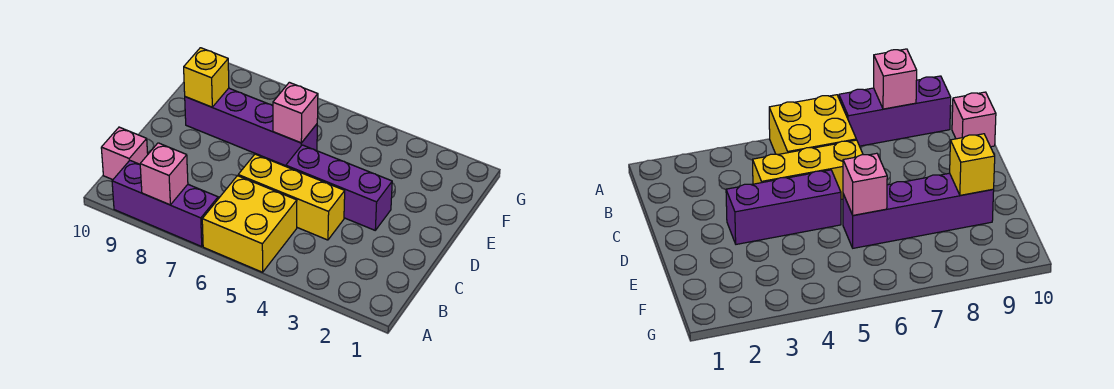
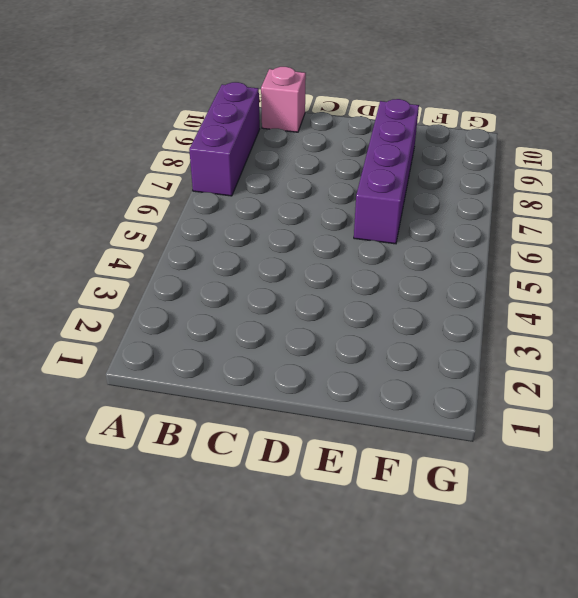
none -> yellow 2x2 brick [202,176,297,272]
none -> yellow 1x3 brick [238,154,345,240]

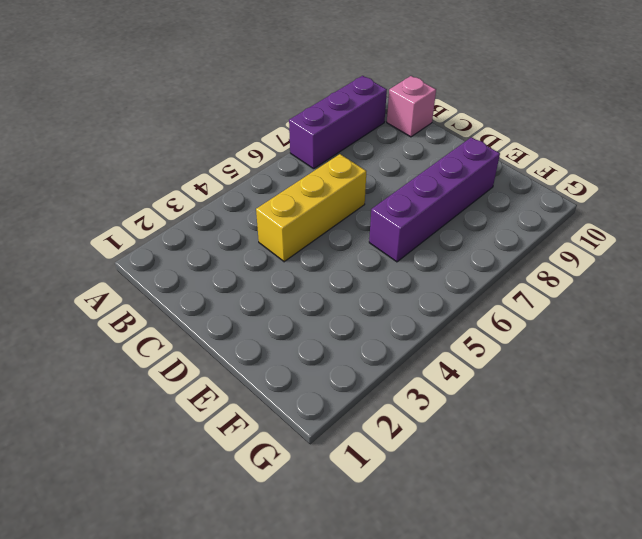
none -> yellow 2x2 brick [202,176,297,272]
none -> purple 1x3 brick [286,145,392,230]

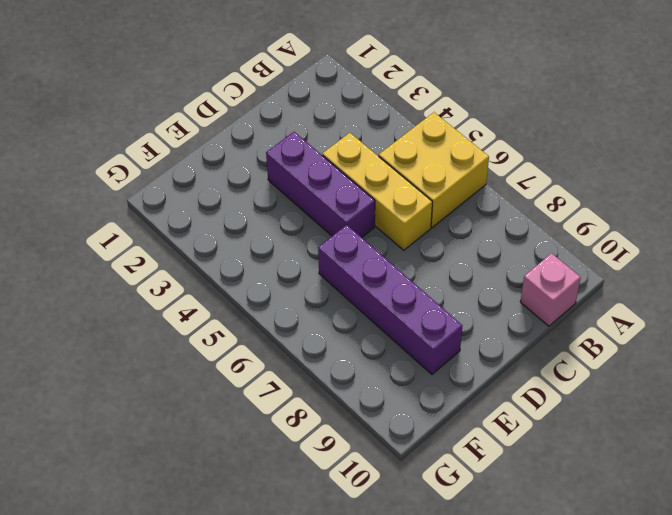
none -> purple 1x3 brick [112,161,218,246]
none -> pink 1x1 brick [140,143,188,205]

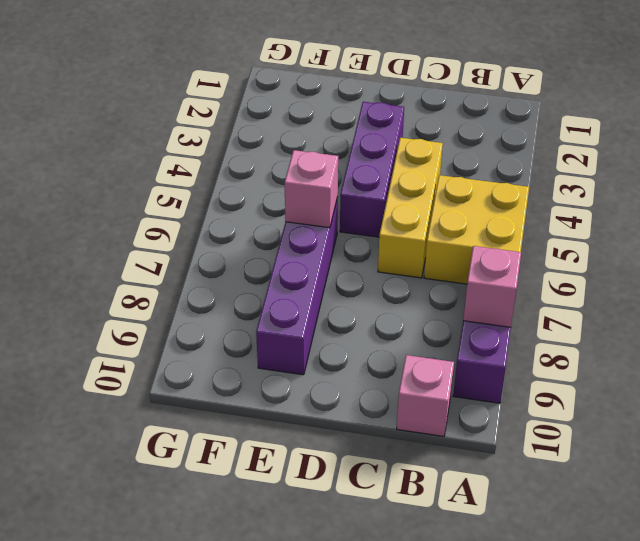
none -> yellow 1x1 brick [184,48,229,107]

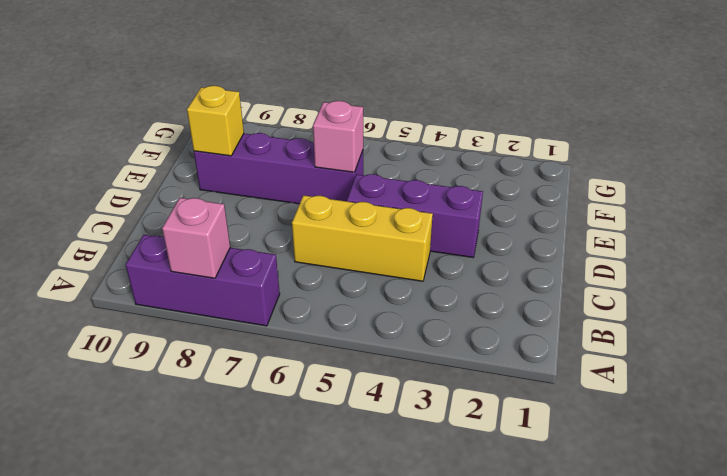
none -> yellow 2x2 brick [202,176,297,272]
none -> pink 1x1 brick [101,127,148,180]

